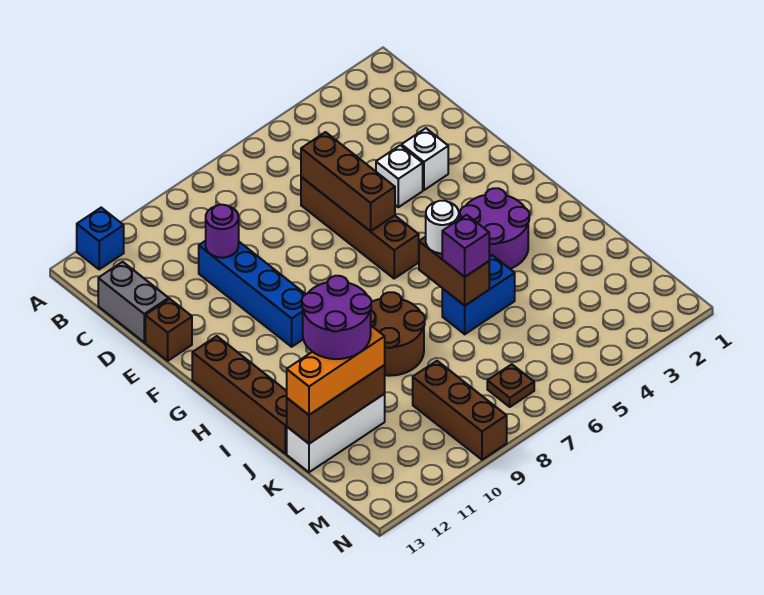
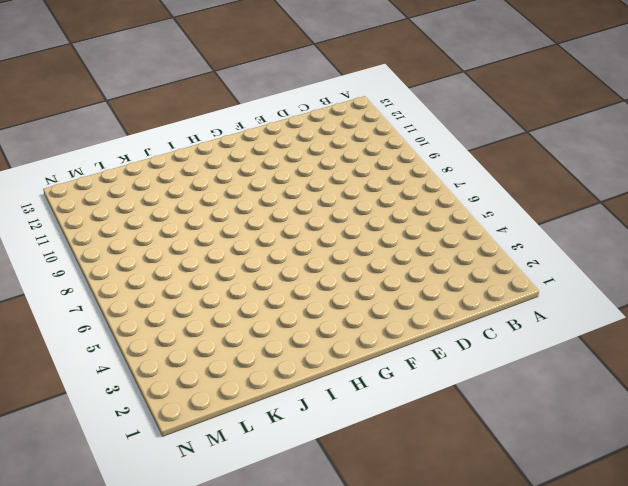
none -> blue 1x1 brick [77,208,124,269]
none -> grey 1x2 brick [98,262,169,342]
none -> brown 1x4 brick [301,177,419,278]

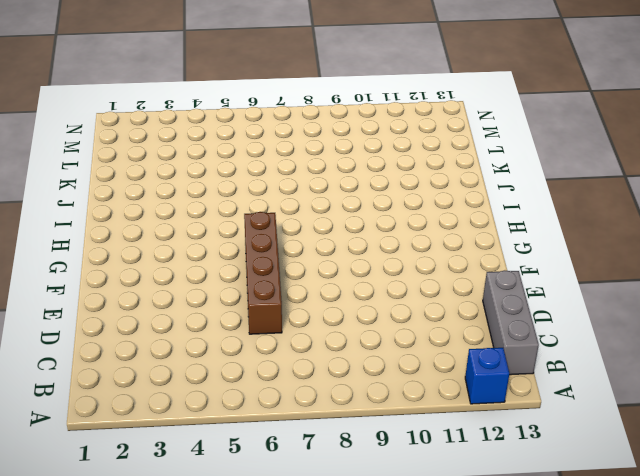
grey 1x3 brick [483,270,539,375] -> grey 1x2 brick [98,262,169,342]
none -> blue 1x4 brick [199,241,305,347]
none -> white 1x1 brick [402,128,448,190]
none -> white 1x1 brick [376,145,423,207]

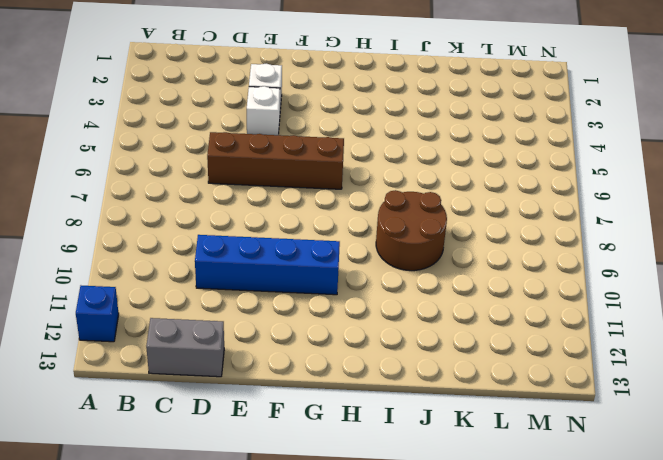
none -> brown 1x1 brick [145,299,192,361]
none -> brown 1x4 brick [192,336,287,454]
none -> purple 2x2 round brick [460,188,529,269]

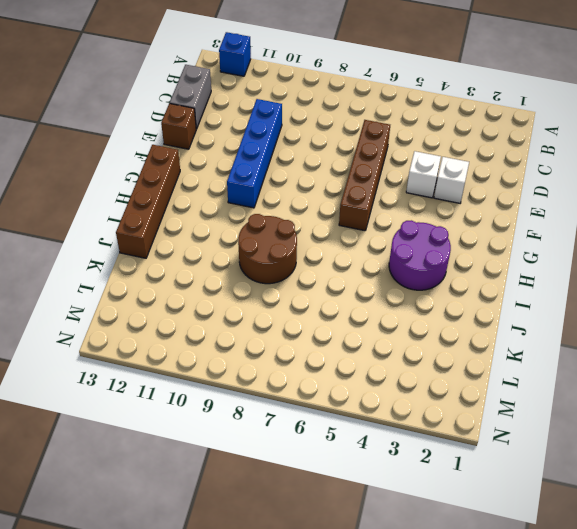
none -> blue 1x2 brick [442,255,515,334]
none -> white 1x3 brick [287,394,385,472]
none -> brown 1x3 brick [413,361,507,460]

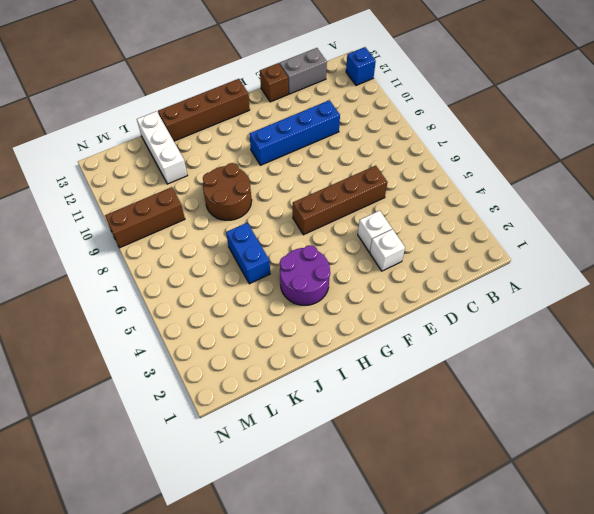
none -> brown 1x1 plate [487,364,534,407]
none -> brown 1x3 brick [301,132,395,231]
none -> purple 1x1 round brick [206,205,239,258]

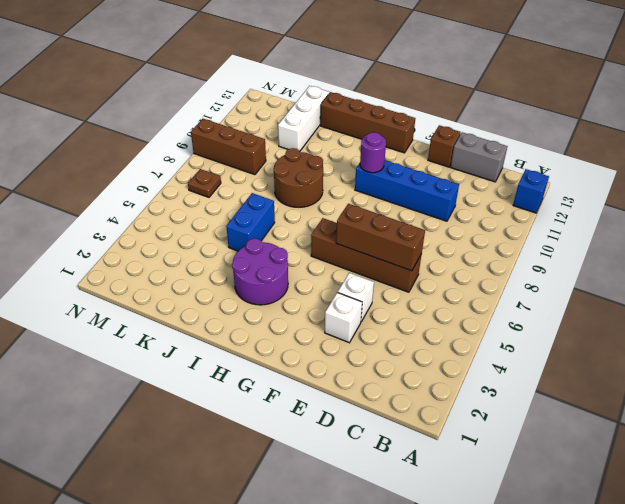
purple 1x1 round brick [360,132,386,173] -> purple 1x1 round brick moved to [206,205,239,258]
none -> brown 1x2 brick [419,237,489,306]
none -> brown 1x3 brick [287,365,385,444]
none -> white 1x1 round brick [426,201,459,253]

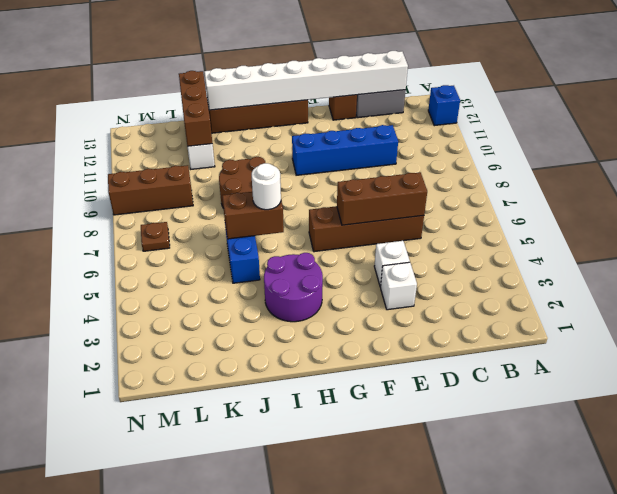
white 1x8 brick [204,51,408,110] -> none
none -> purple 1x1 round brick [206,205,239,258]
none -> purple 1x1 brick [442,215,489,277]
none -> orange 1x3 brick [287,326,385,415]

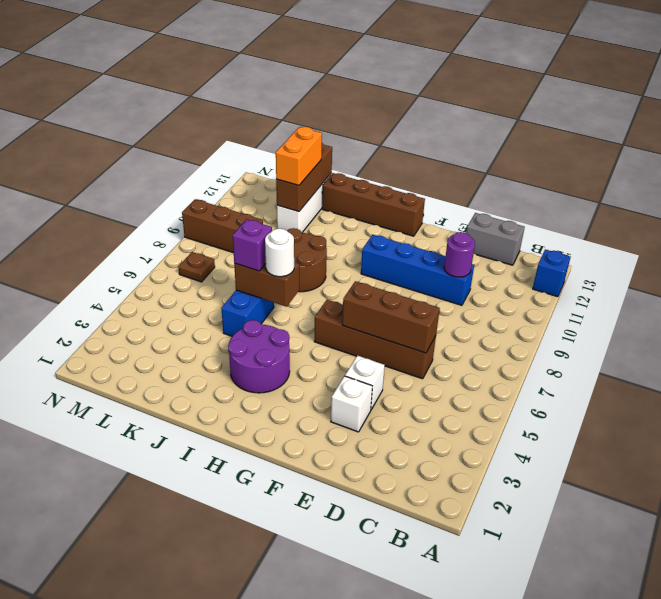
orange 1x2 brick [276,127,322,185] -> orange 1x3 brick [287,326,385,415]
none -> brown 1x1 brick [145,299,192,361]
none -> purple 2x2 round brick [302,276,371,359]

